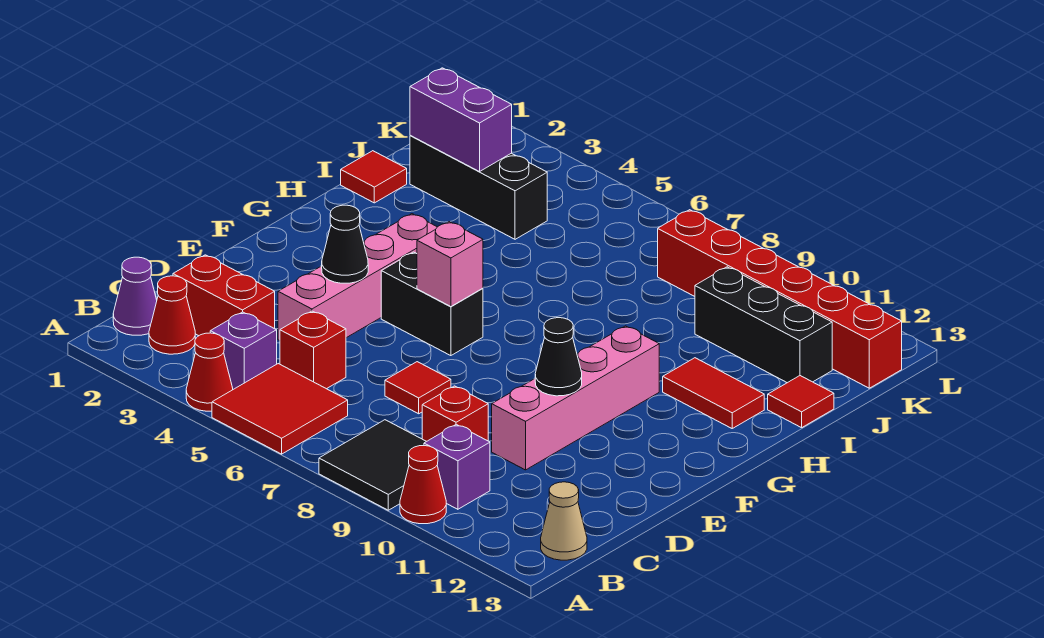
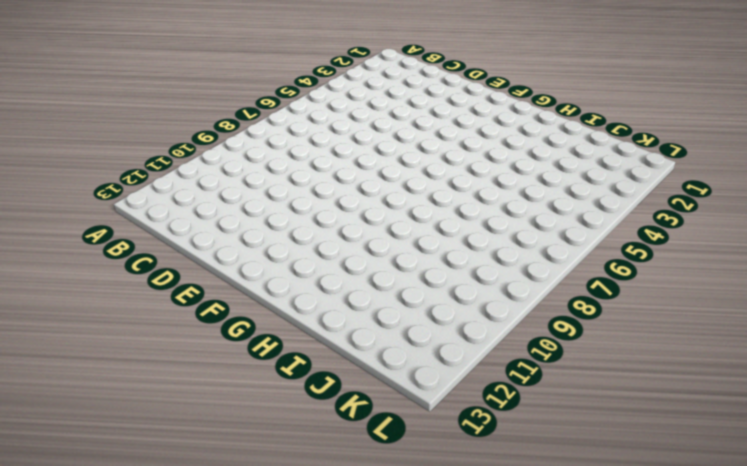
none -> red 1x1 cone [186,333,233,411]
none -> red 2x2 tile [212,364,348,454]
none -> black 2x2 tile [319,420,426,510]

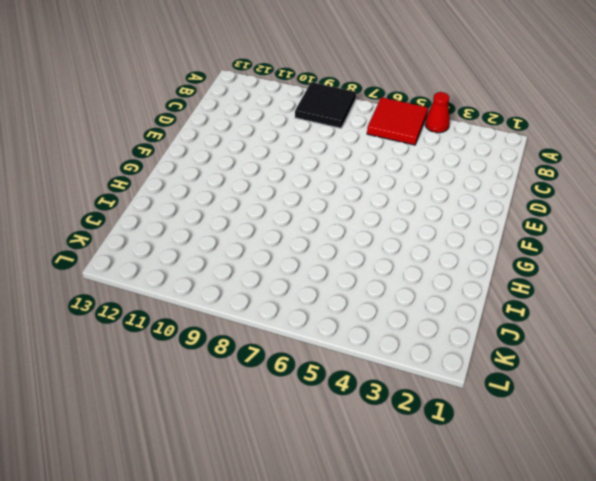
none -> red 1x1 cone [400,446,446,524]
none -> purple 1x1 cone [113,257,157,335]
none -> red 1x1 cone [149,276,195,354]

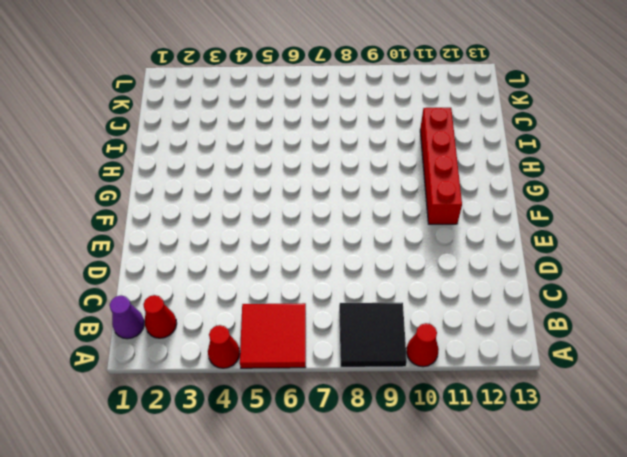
red 1x4 brick [420,108,462,224] -> red 1x2 tile [663,358,764,428]
none -> purple 1x1 brick [210,312,277,389]
none -> purple 1x1 brick [424,424,490,509]
none -> tan 1x1 cone [541,482,587,560]

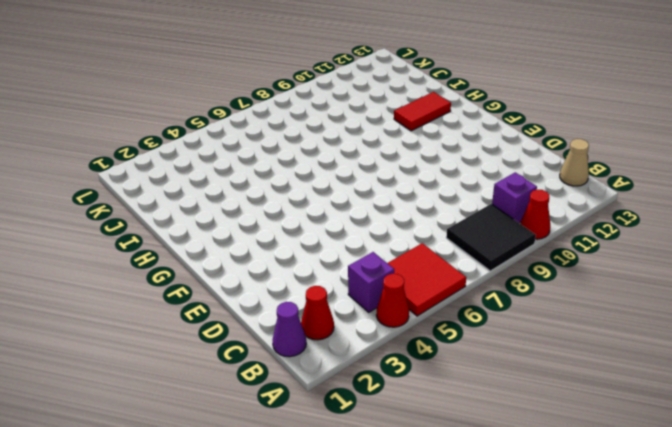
none -> red 1x2 brick [173,255,275,336]
none -> red 1x1 brick [280,311,346,389]
none -> red 1x1 brick [422,386,488,441]

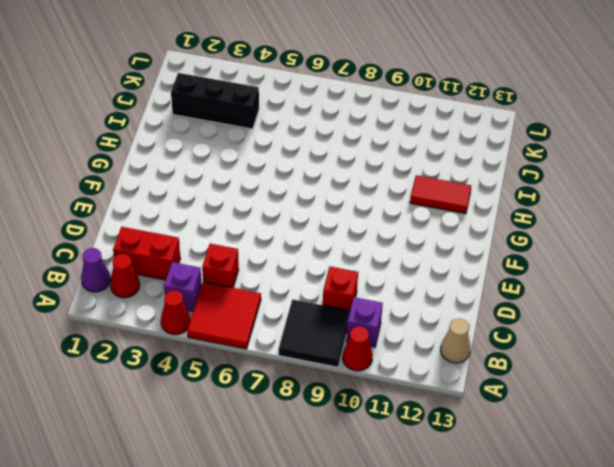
none -> pink 1x4 brick [278,214,437,341]
none -> red 1x1 tile [385,362,451,414]
none -> pink 1x4 brick [492,326,659,470]

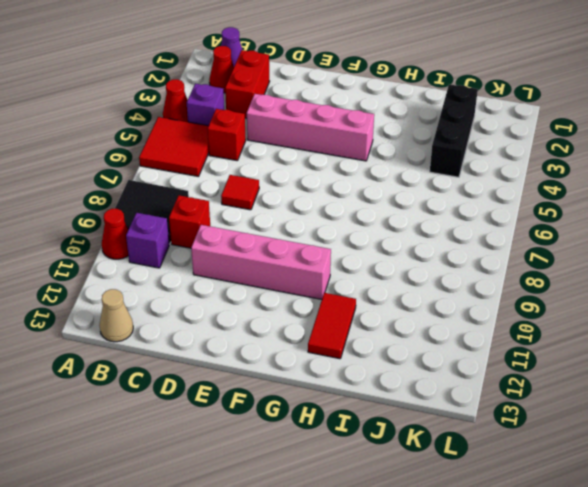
none -> black 1x2 brick [381,252,483,356]
none -> red 1x1 tile [341,151,407,203]
none -> red 1x1 tile [768,376,834,428]

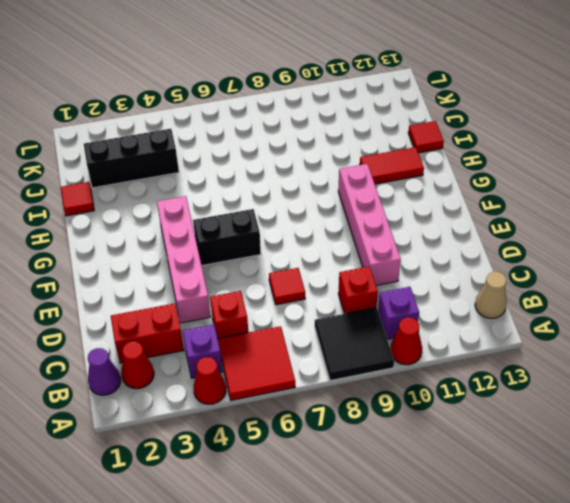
none -> black 1x3 brick [695,267,832,383]
none -> red 1x6 brick [658,210,902,388]
none -> black 1x1 cone [322,205,368,283]

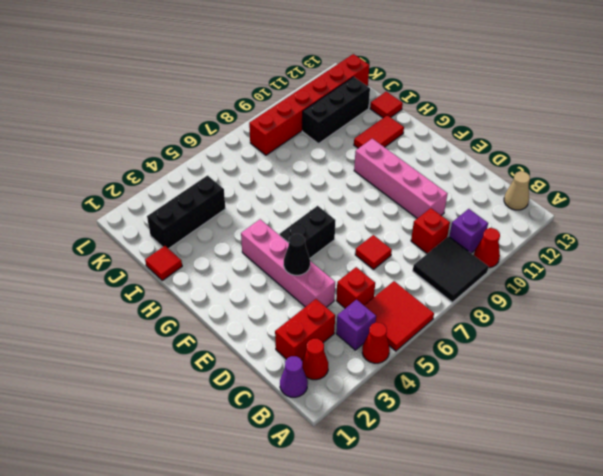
none -> black 1x1 cone [535,318,582,396]
none -> pink 1x1 brick [417,222,483,307]
none -> purple 1x2 brick [410,68,512,172]

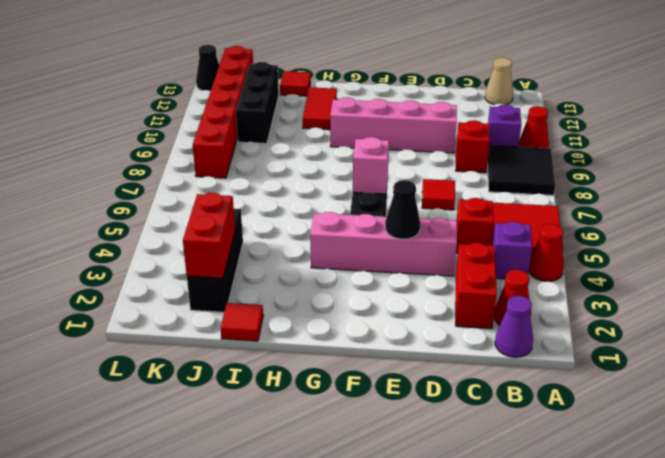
red 1x2 brick [183,193,235,278] -> purple 1x2 brick [410,68,512,172]
black 1x1 cone [196,45,219,91] -> black 1x1 cone moved to [535,318,582,396]

